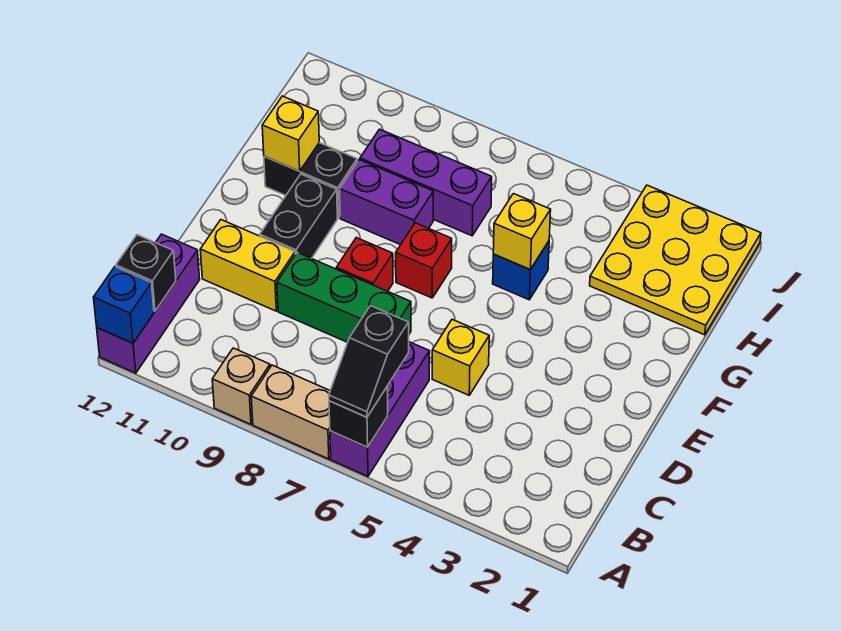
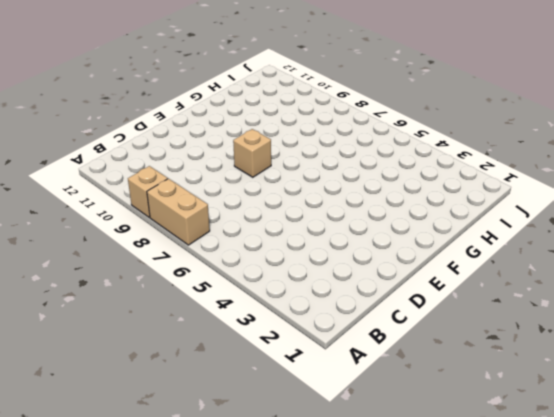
tan 1x1 brick [233,129,271,177] -> red 1x1 brick [336,238,393,291]
none -> purple 1x3 brick [330,342,430,476]
none -> purple 1x3 brick [97,234,200,373]
none -> yellow 1x1 brick [432,319,489,395]

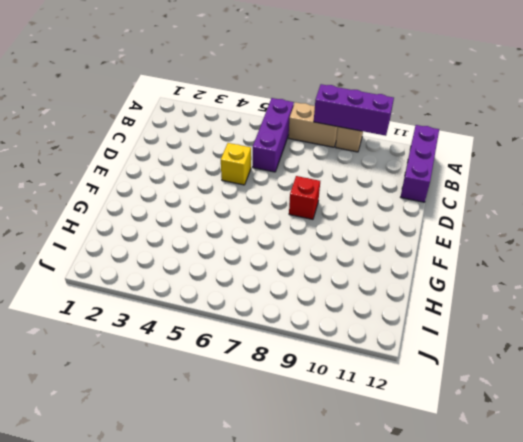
purple 1x3 brick [314,84,394,136] -> purple 1x3 brick moved to [360,129,492,236]
none -> green 1x3 brick [277,253,411,342]
none -> yellow 1x2 brick [200,220,295,311]
none -> black 1x2 brick [260,174,337,259]

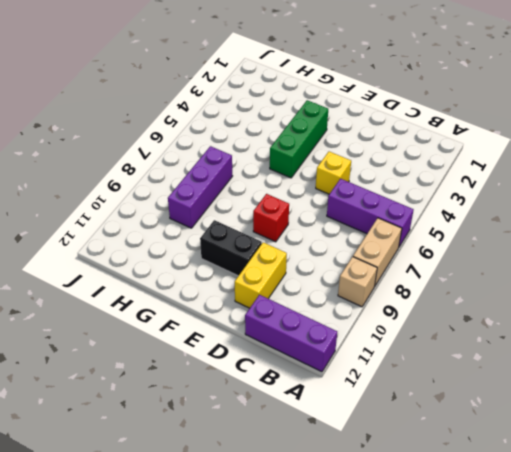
green 1x3 brick [270,100,328,178] -> green 1x3 brick moved to [277,253,411,342]
none -> red 1x1 brick [396,223,452,298]
none -> blue 1x1 brick [493,241,549,300]
none -> purple 1x2 brick [340,160,433,245]

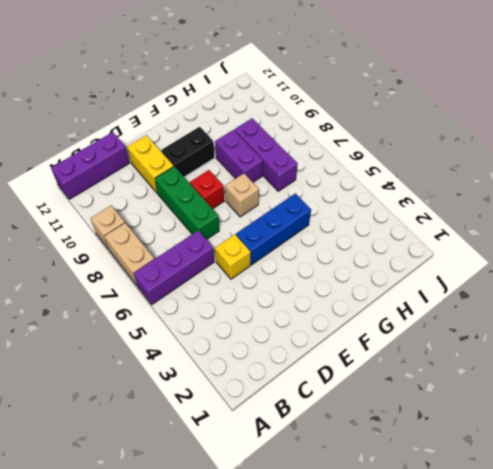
blue 1x3 brick [236,193,311,265] -> blue 1x1 brick [493,241,549,300]
tan 1x1 brick [225,174,259,217] -> red 1x1 brick [396,223,452,298]
none -> black 1x2 brick [264,143,357,218]
none -> yellow 3x3 plate [590,185,761,335]
none -> black 1x1 brick [329,387,388,447]

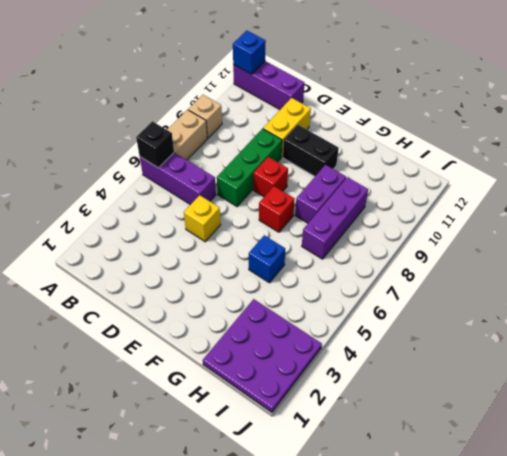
purple 3x3 plate [203,299,322,412] -> yellow 3x3 plate [590,185,761,335]
none -> black 1x2 brick [264,143,357,218]
none -> black 1x1 brick [116,235,176,311]
none -> yellow 1x1 brick [493,194,551,270]

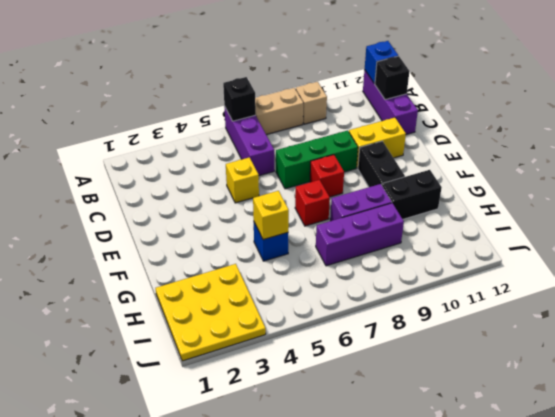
none -> yellow 1x1 brick [262,96,319,171]
none -> black 1x2 slope [329,306,409,417]

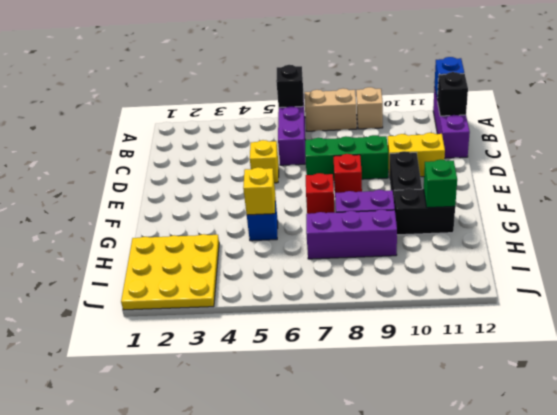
green 1x1 brick [424,160,457,208] -> yellow 1x1 brick [262,96,319,171]
none -> black 1x2 slope [329,306,409,417]

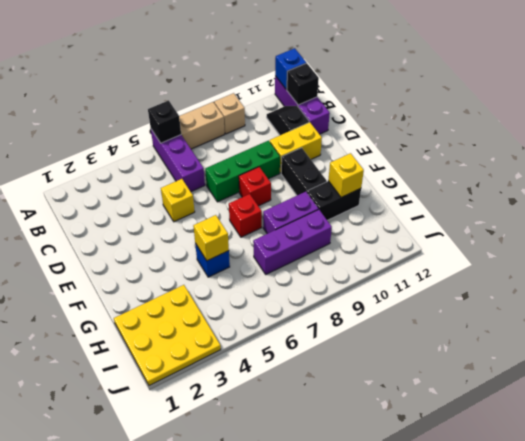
black 1x2 slope [267,106,309,135] -> black 1x2 slope moved to [329,306,409,417]

